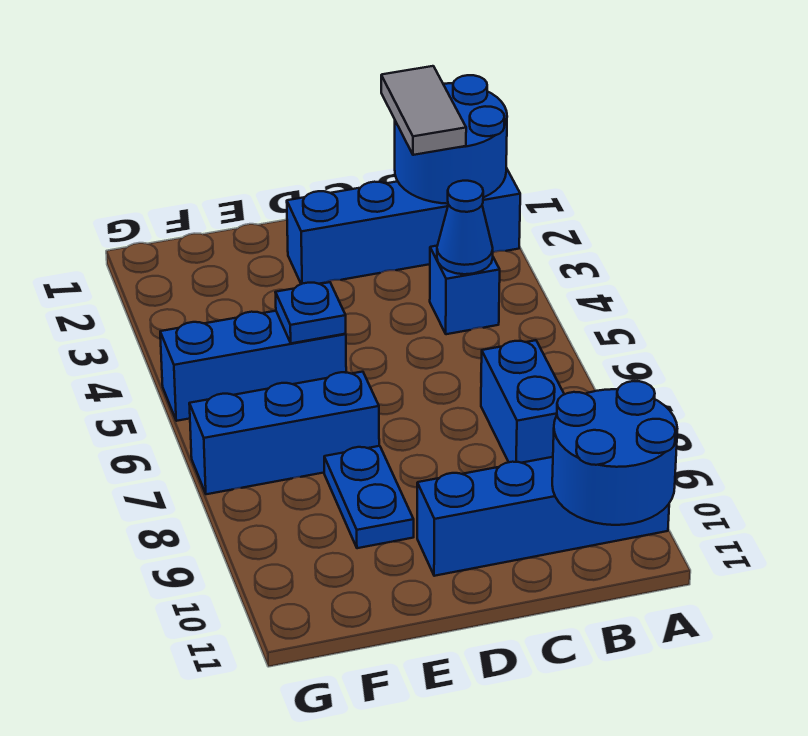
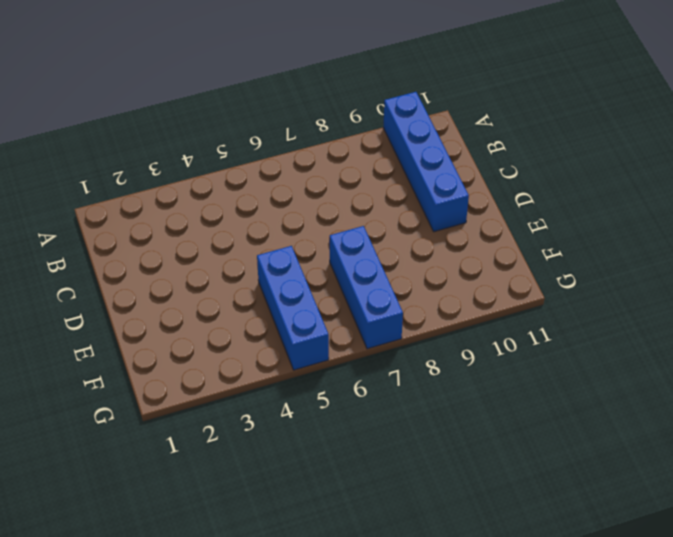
none -> blue 1x4 brick [287,168,520,284]
none -> blue 1x1 brick [430,246,500,334]
none -> blue 1x2 brick [481,340,564,463]

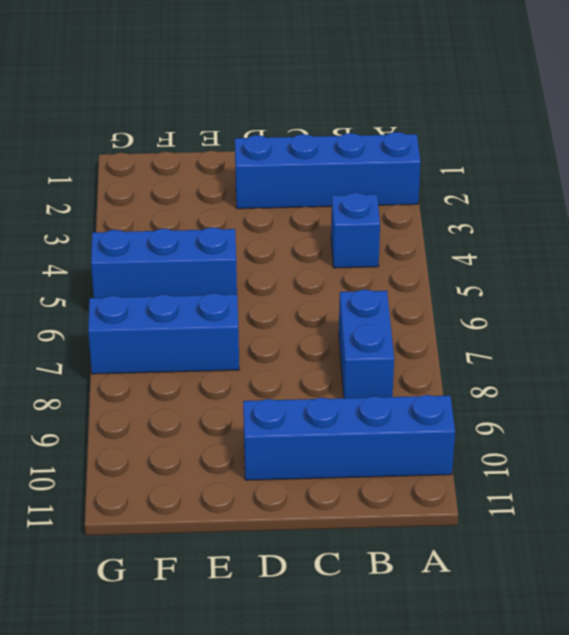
none -> blue 1x2 plate [324,446,414,548]
none -> blue 2x2 round brick [395,75,507,204]
none -> blue 2x2 round brick [552,381,677,525]

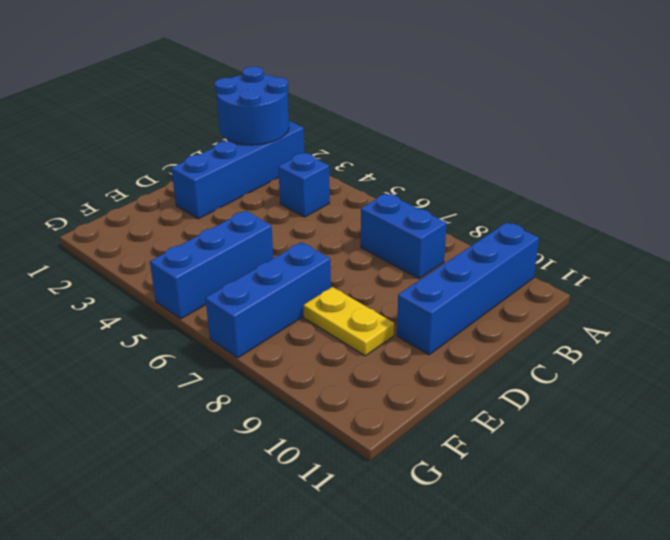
yellow 1x2 plate [303,287,394,356] -> blue 1x2 plate [324,446,414,548]
none -> blue 2x2 round brick [552,381,677,525]
none -> blue 1x1 cone [437,181,493,274]
none -> blue 1x1 plate [275,282,346,343]

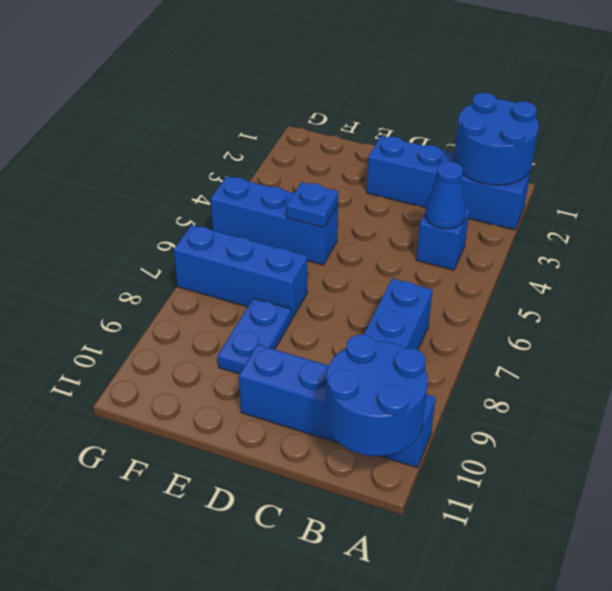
none -> grey 1x2 tile [381,66,466,155]

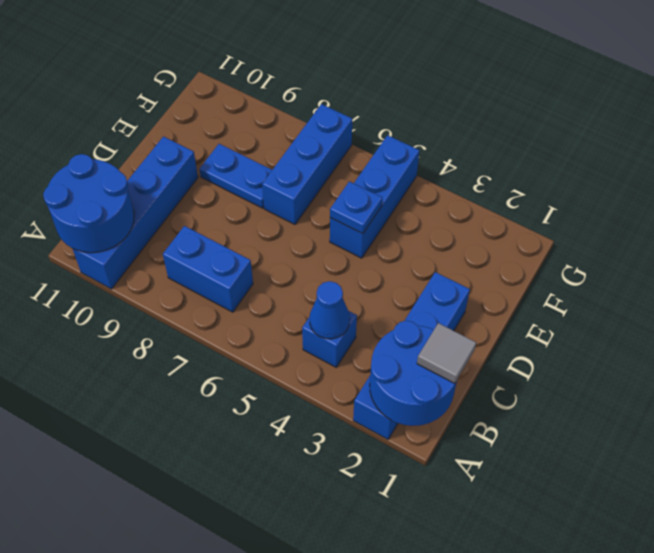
grey 1x1 tile [417,323,476,383] -> grey 1x2 tile [381,66,466,155]

